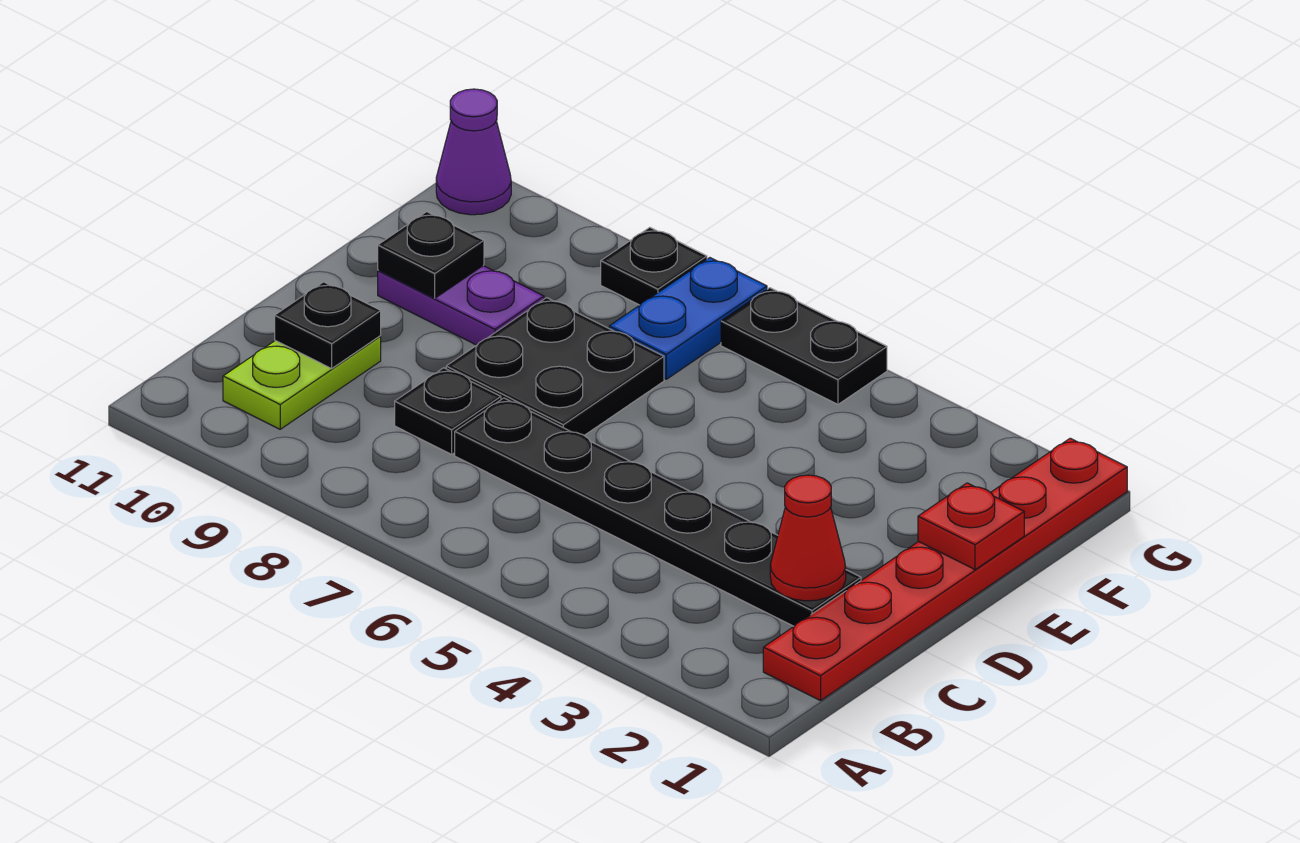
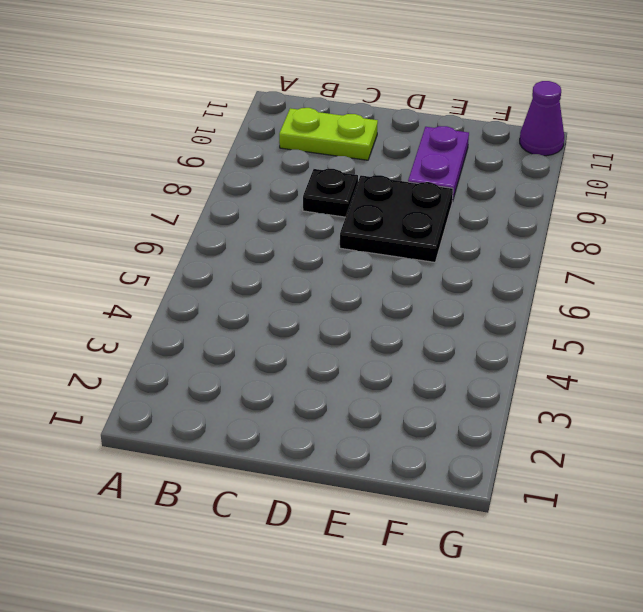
none -> red 1x6 plate [763,438,1127,701]
none -> black 1x6 plate [455,398,861,626]
none -> blue 1x2 plate [609,258,767,379]

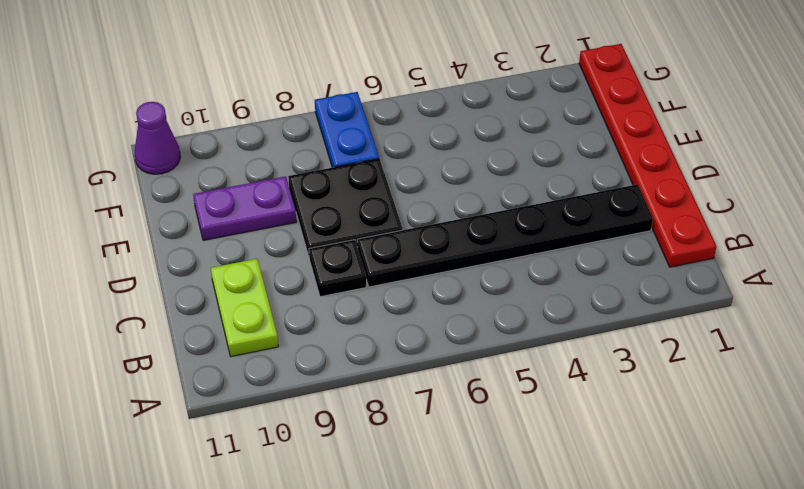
none -> black 1x2 plate [721,288,887,404]
none -> black 1x1 plate [601,227,707,305]
none -> red 1x1 cone [770,475,846,601]

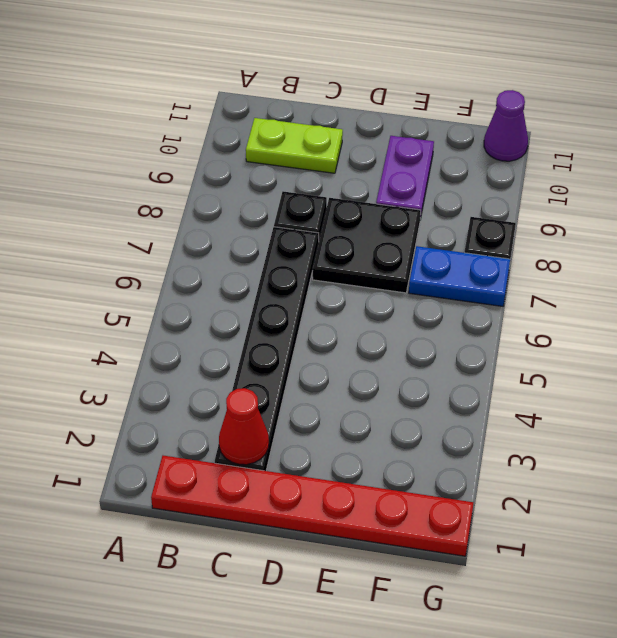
none -> black 1x2 plate [721,288,887,404]
none -> black 1x1 plate [275,282,381,369]
none -> red 1x1 plate [918,483,1024,570]

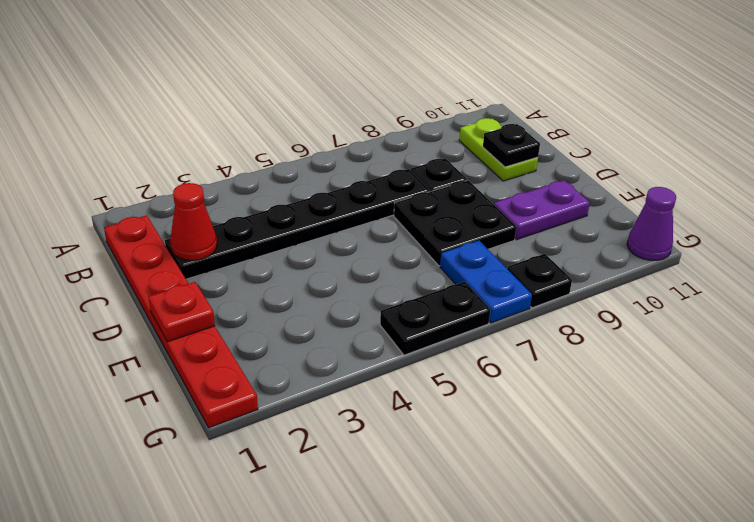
none -> black 1x1 plate [378,212,484,298]

